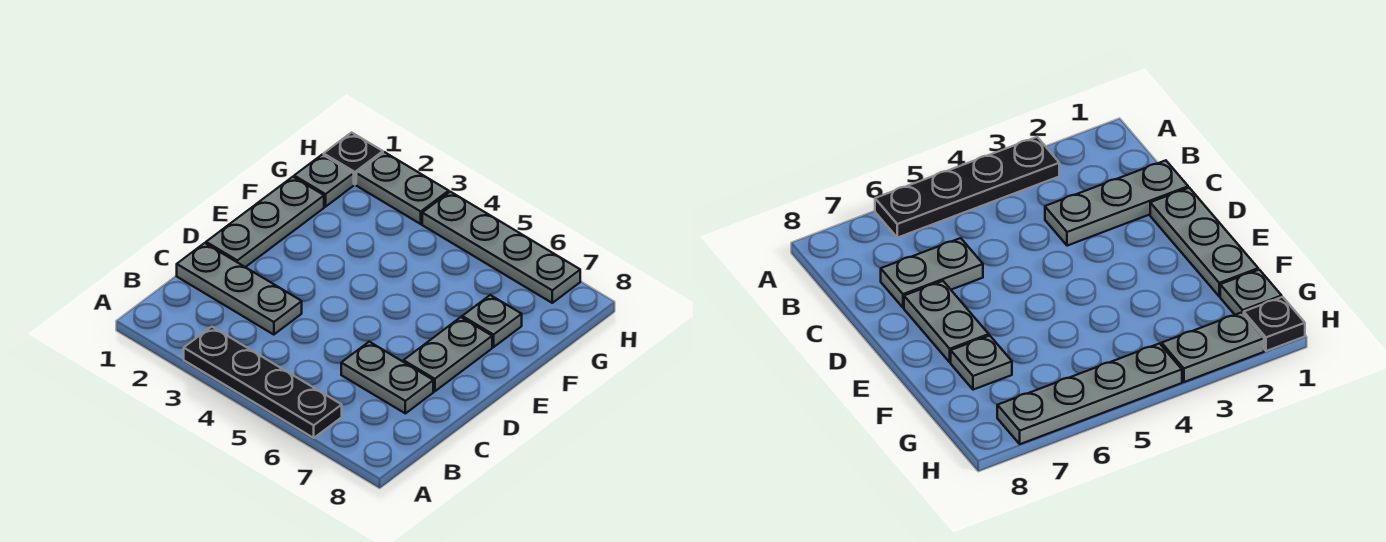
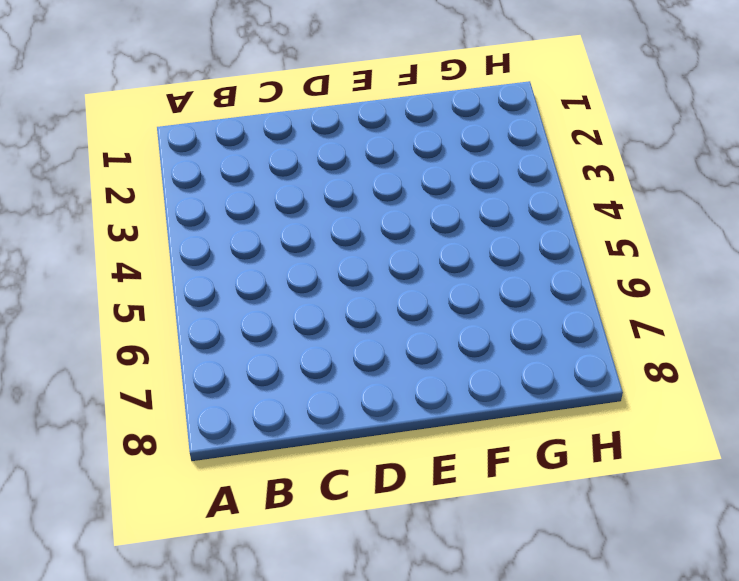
none -> black 1x4 plate [184,327,342,438]
none -> grey 1x3 plate [177,243,302,335]

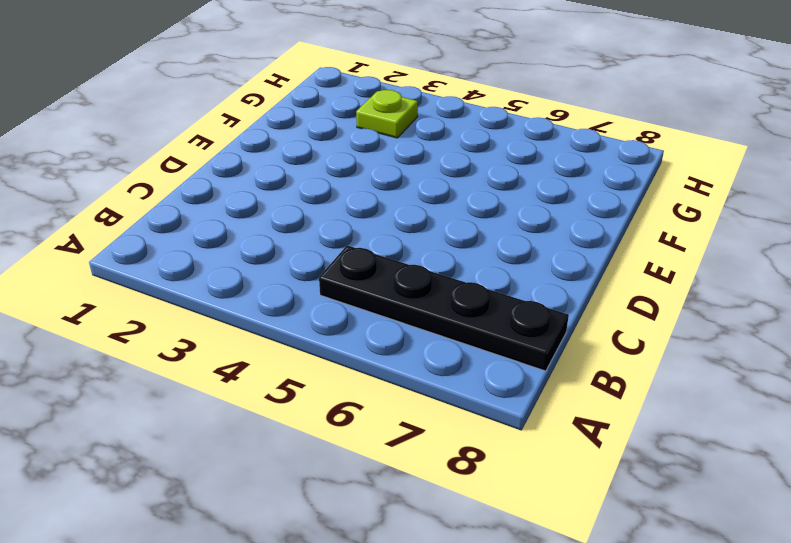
black 1x4 plate [319,245,569,371] -> black 1x4 plate moved to [184,327,342,438]
lime 1x1 plate [356,90,418,138] -> none
none -> grey 1x3 plate [177,243,302,335]
none -> grey 1x2 plate [341,342,433,413]

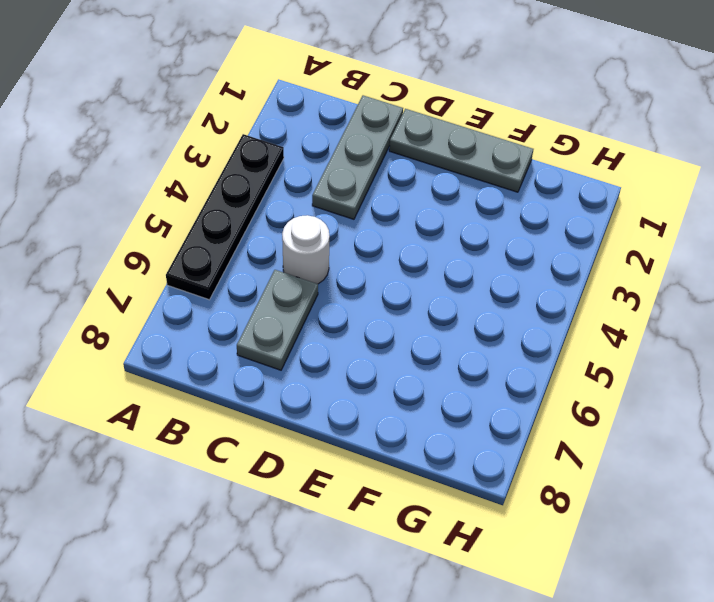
white 1x1 round brick [282,215,330,284] -> none
none -> grey 1x2 plate [404,317,492,391]
none -> grey 1x1 plate [462,295,522,347]

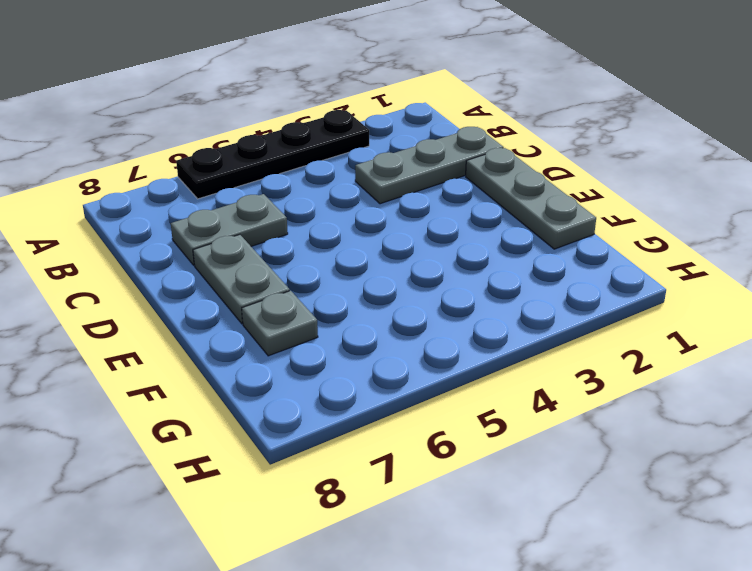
none -> grey 1x1 plate [294,155,354,207]
none -> black 1x1 plate [324,132,383,185]

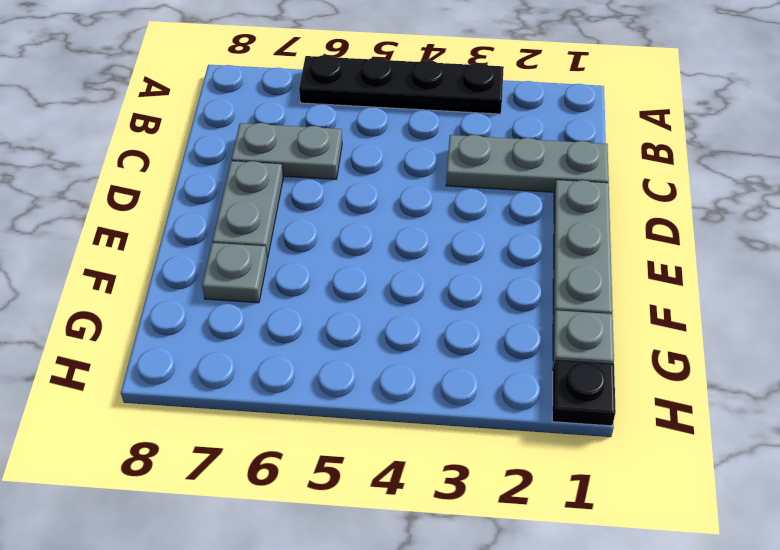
none -> grey 1x2 plate [356,152,449,224]
none -> grey 1x4 plate [422,192,580,303]

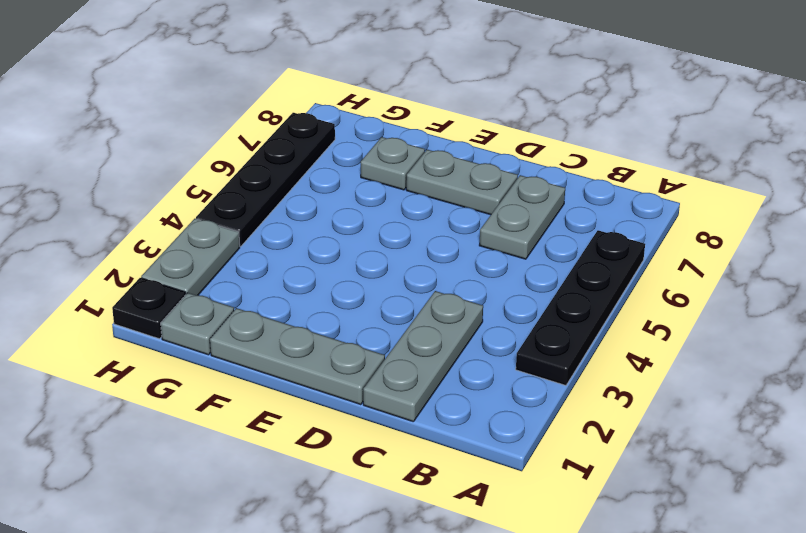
black 1x4 plate [196,113,335,247] -> grey 1x4 plate [422,192,580,303]

